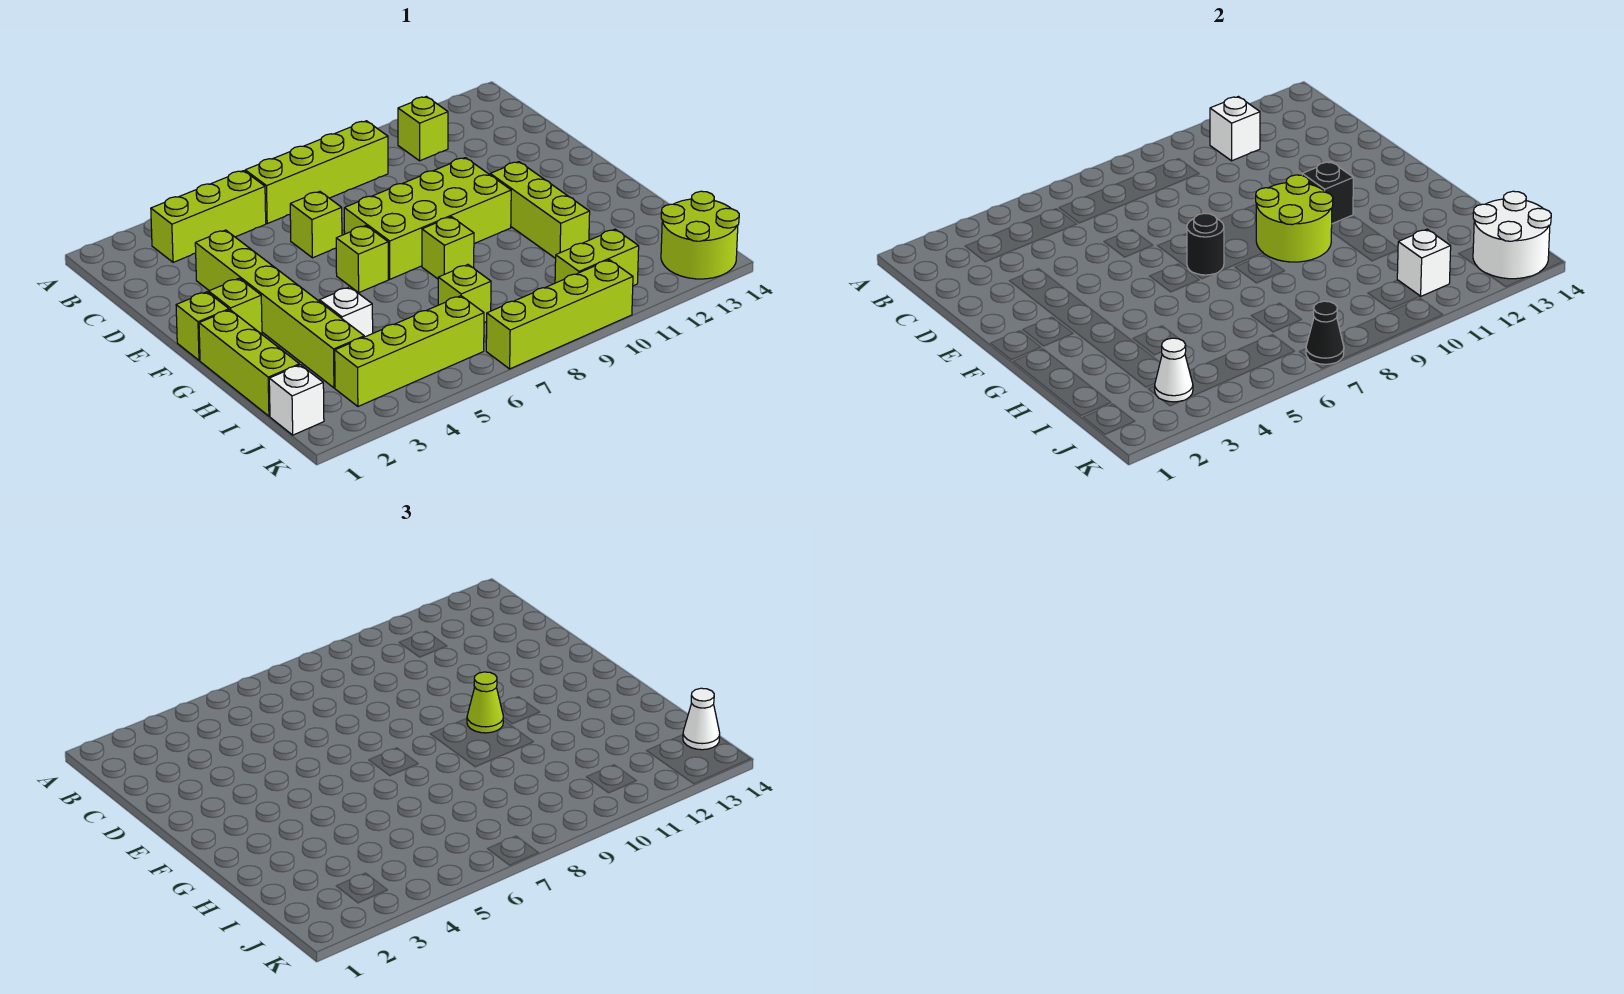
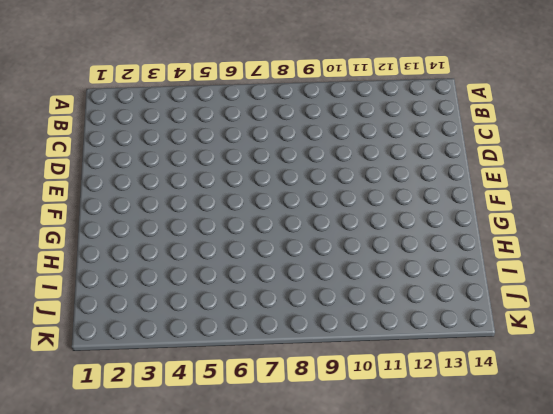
none -> lime 1x3 brick [151,171,266,262]
none -> lime 1x4 brick [245,121,388,224]
none -> lime 1x1 brick [398,97,448,161]

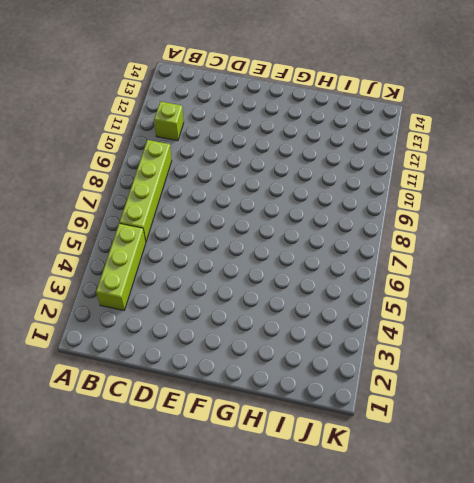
none -> lime 1x6 brick [195,230,364,388]
none -> lime 1x1 brick [290,191,342,258]
none -> lime 2x4 brick [344,158,511,279]

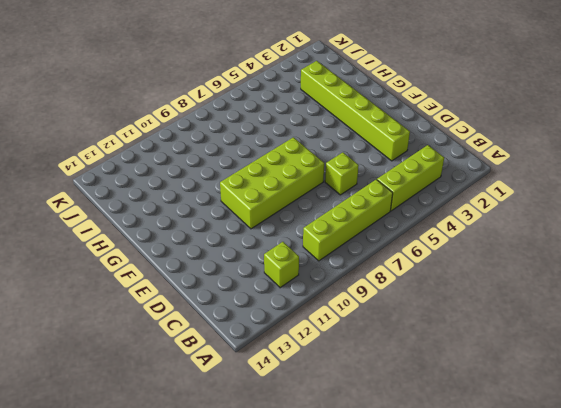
none -> lime 1x1 brick [176,292,229,360]
none -> lime 1x1 brick [209,278,262,334]
none -> lime 1x1 brick [336,226,388,292]

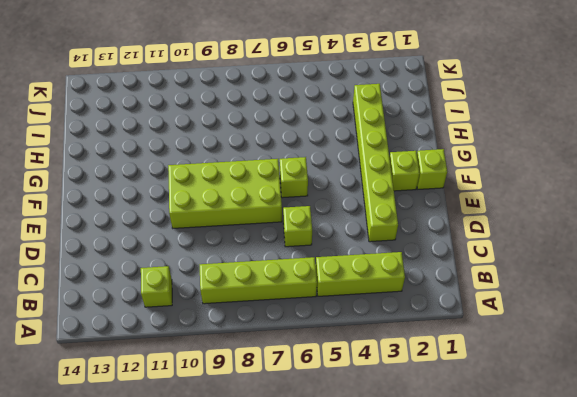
none -> lime 1x3 brick [490,162,590,259]
none -> lime 1x3 brick [199,310,299,416]
none -> lime 1x1 brick [422,217,474,279]

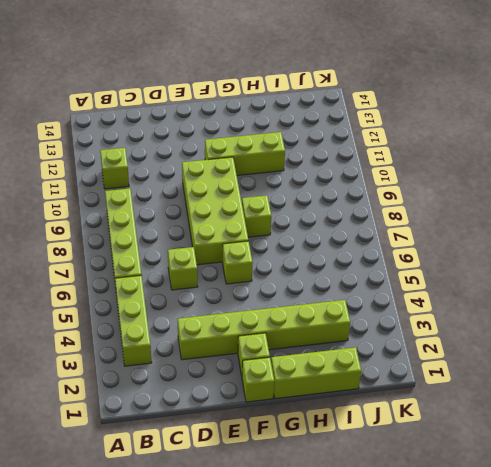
none -> white 1x1 brick [319,287,373,337]
none -> lime 1x1 brick [438,265,491,322]
none -> white 1x1 brick [269,365,324,435]

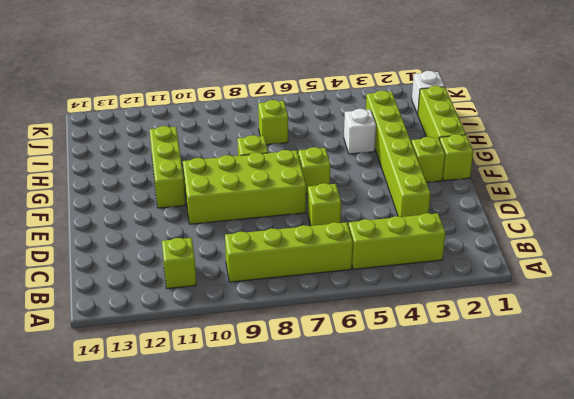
none -> lime 1x4 brick [335,296,484,406]
none -> lime 1x2 brick [555,229,639,286]
none -> lime 2x2 round brick [661,191,739,279]

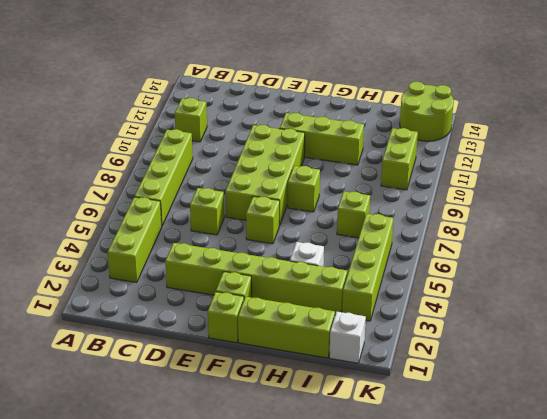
none -> lime 1x4 brick [486,260,633,369]
none -> white 1x1 brick [1210,97,1260,161]
none -> black 1x1 round brick [1187,213,1224,275]

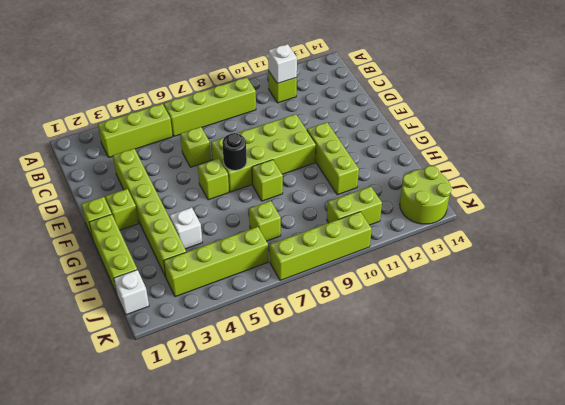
none -> lime 2x2 round brick [1256,175,1333,262]
none -> black 1x1 brick [1302,162,1354,224]
none -> white 1x1 cone [1155,338,1193,402]

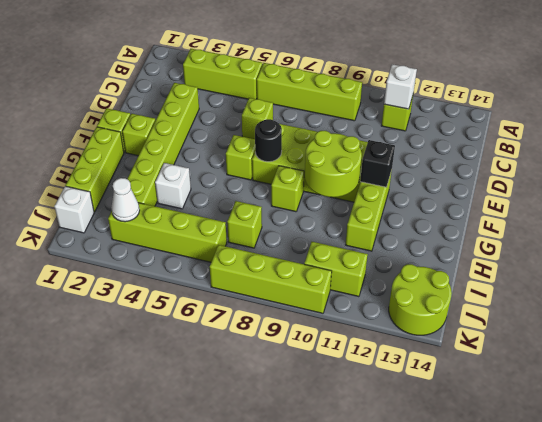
none -> white 1x1 brick [1397,229,1451,296]
none -> white 2x2 round brick [1473,191,1551,279]
none -> black 1x1 cone [1306,301,1344,364]

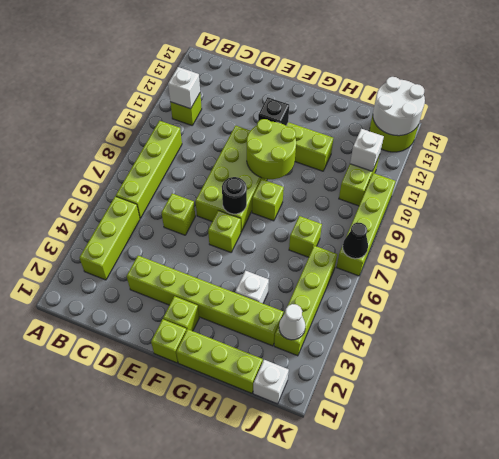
none -> lime 1x1 cone [467,672,503,733]
none -> white 1x1 cone [683,688,720,750]

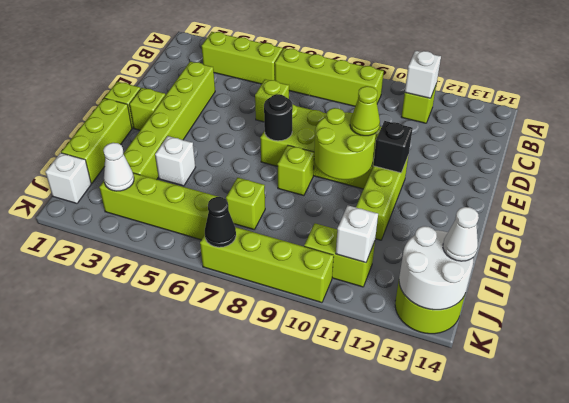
none -> lime 1x1 brick [336,226,388,292]

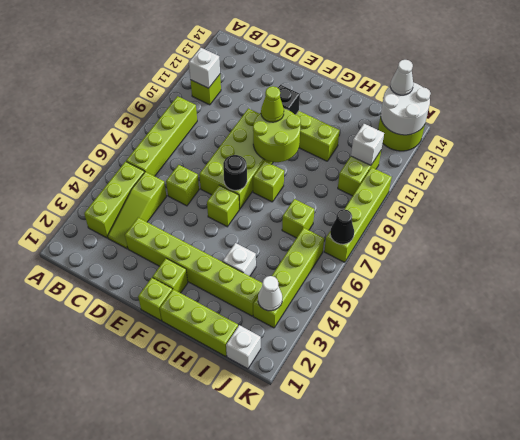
lime 1x3 slope [108,172,167,249] -> none

